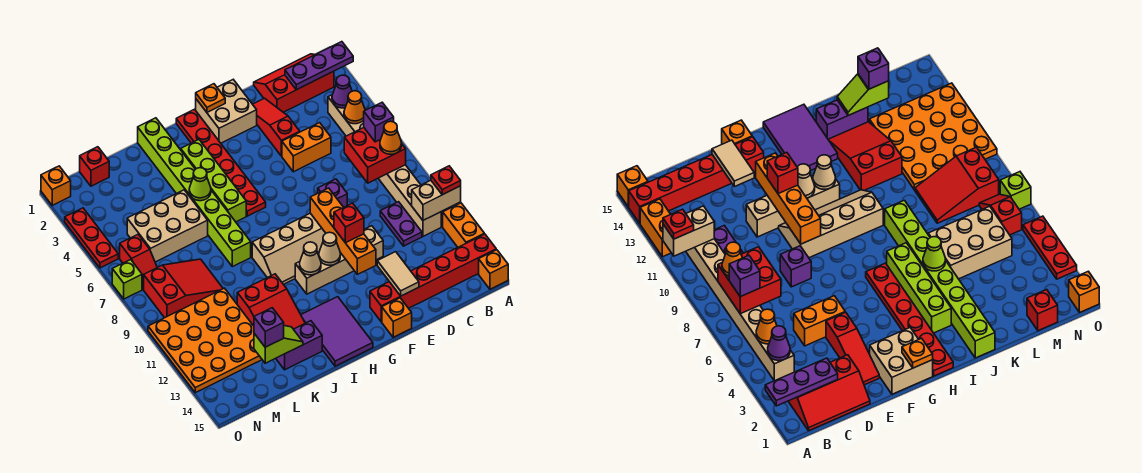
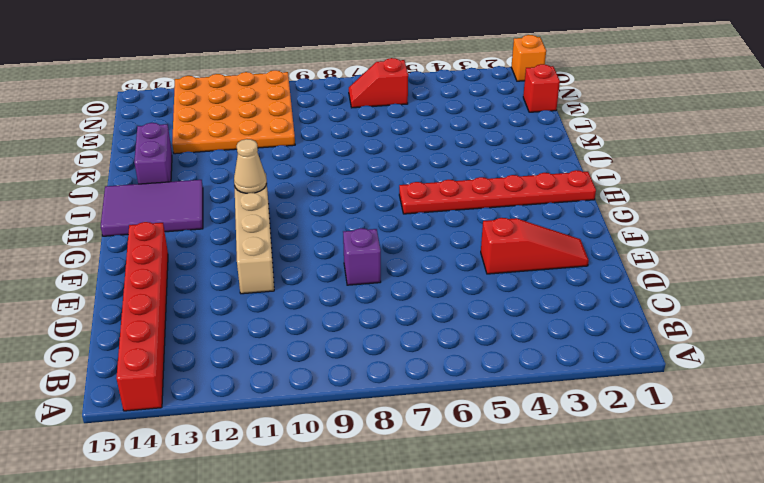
none -> orange 1x2 brick [443,203,484,247]
none -> orange 1x1 brick [479,250,508,289]
none -> red 2x3 slope [254,54,334,112]
none -> tan 1x8 brick [328,95,441,236]

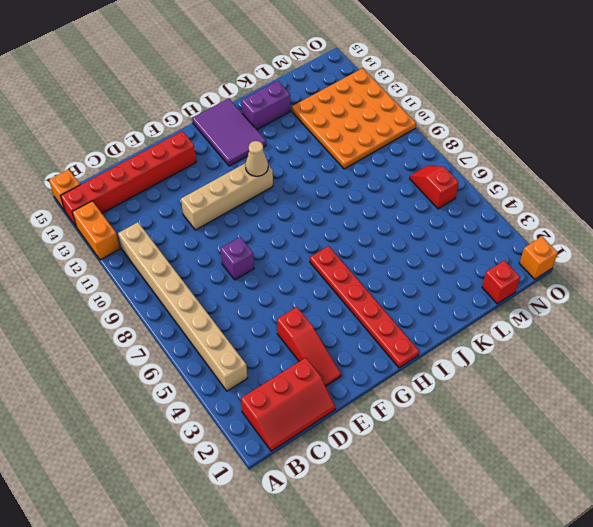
none -> purple 1x2 plate [380,202,422,246]
none -> orange 1x2 brick [282,123,331,172]
none -> tan 2x2 brick [196,80,257,143]
none -> tan 2x4 slope [252,213,326,284]

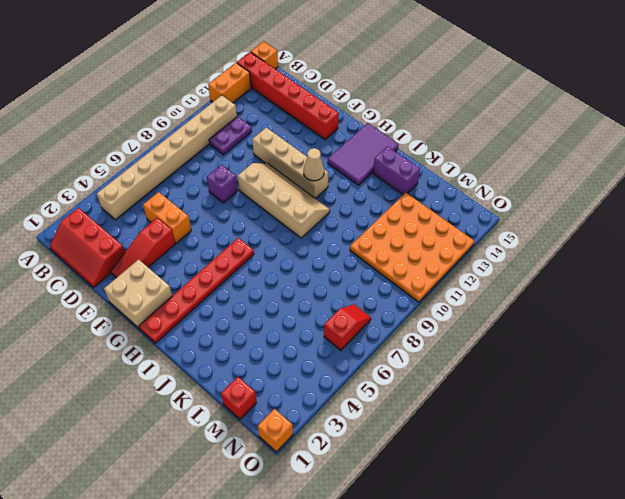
none -> orange 1x1 brick [382,298,412,337]
none -> lime 1x4 brick [181,140,246,222]
none -> lime 1x8 brick [138,118,251,267]
none -> red 2x3 slope [237,274,305,329]

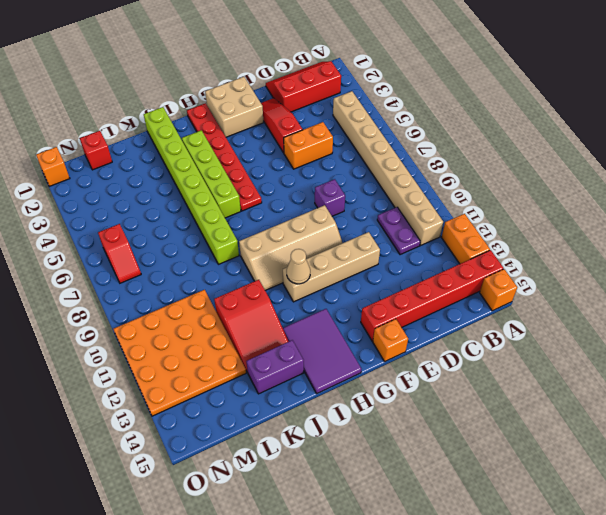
none -> tan 2x3 brick [127,190,208,262]
none -> red 2x3 slope [144,259,223,318]
none -> red 1x3 plate [65,208,118,268]
none -> lime 1x1 brick [112,260,142,299]

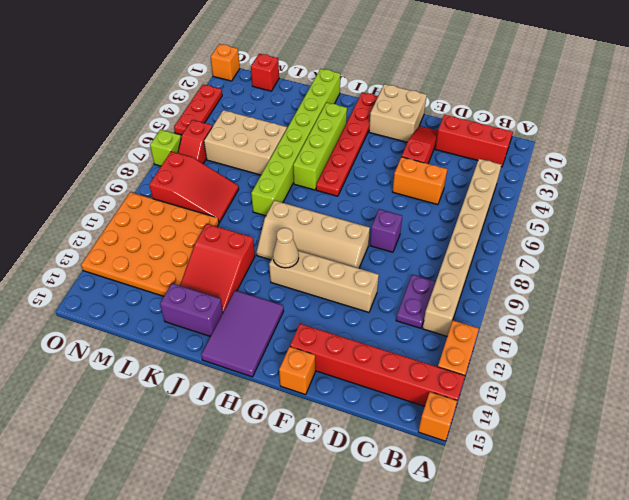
none -> purple 1x3 plate [285,42,353,90]
none -> tan 1x2 brick [412,180,461,220]
none -> purple 1x1 cone [332,75,352,108]
none -> orange 1x1 cone [344,91,365,124]

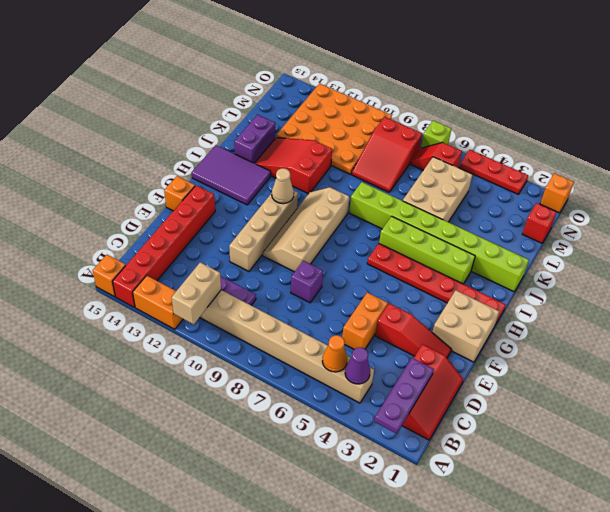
none -> red 2x2 brick [344,128,406,183]
none -> tan 1x2 tile [377,252,419,296]
none -> orange 1x4 brick [310,188,376,274]
none -> orange 1x1 plate [196,84,225,112]

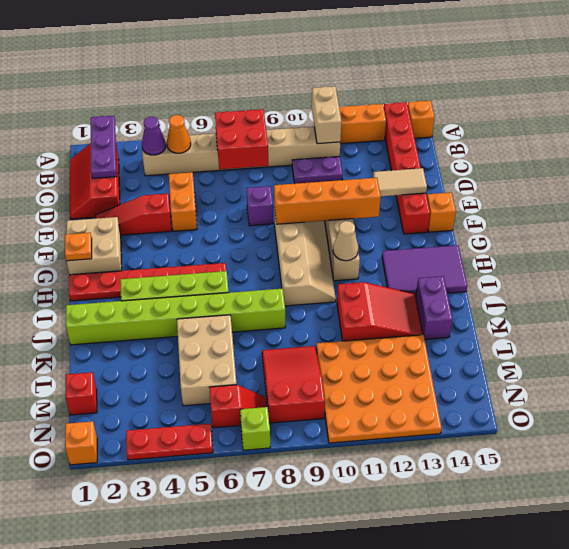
none -> tan 1x1 cone [319,232,340,265]
none -> lime 1x1 cone [189,168,211,201]
none -> lime 1x2 slope [254,326,303,363]
none -> red 1x1 plate [431,166,461,195]

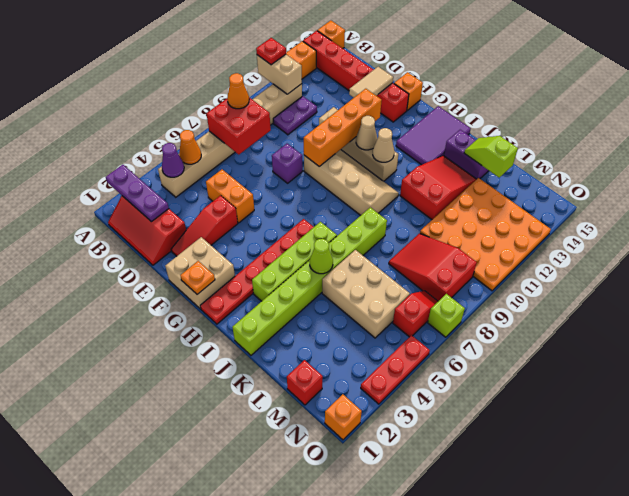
none -> purple 1x1 brick [364,103,394,142]
none -> red 1x1 brick [334,203,364,243]
none -> purple 1x1 brick [254,308,284,347]

